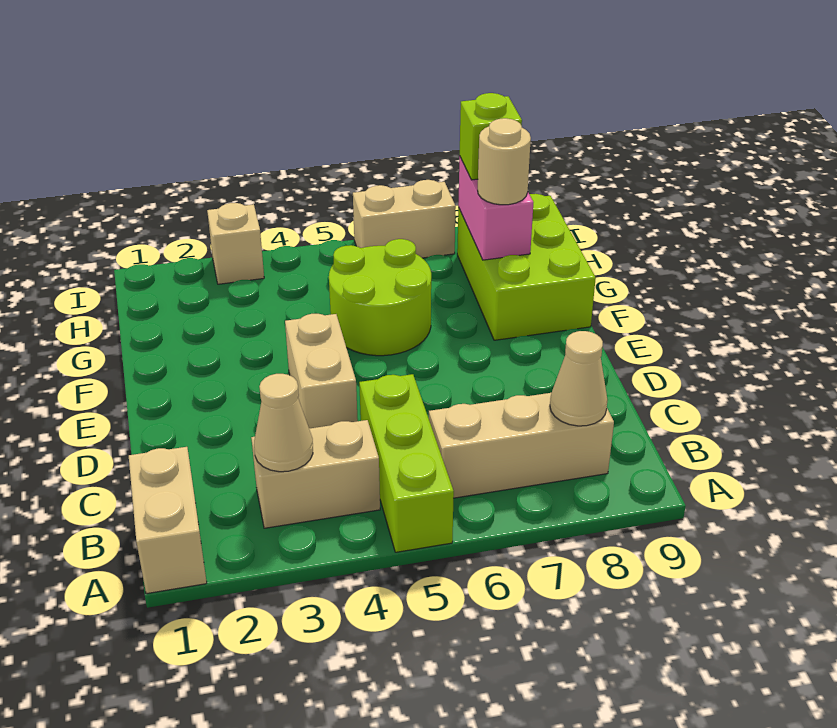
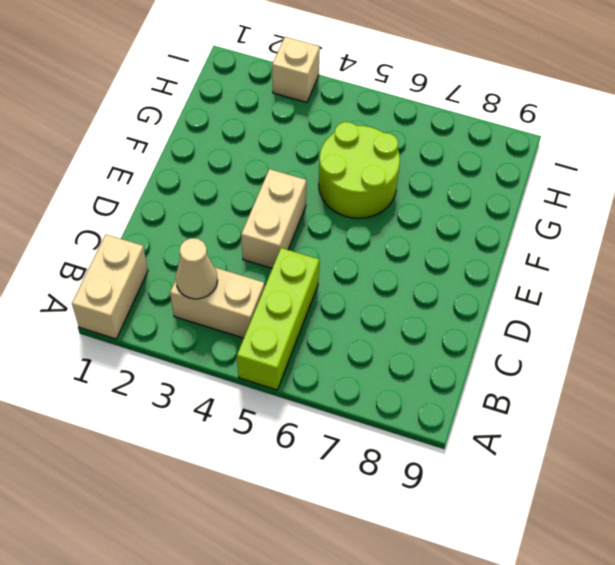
none -> tan 1x3 brick [429,393,614,498]
none -> lime 2x3 brick [457,194,596,340]
none -> tan 1x2 brick [353,180,456,258]

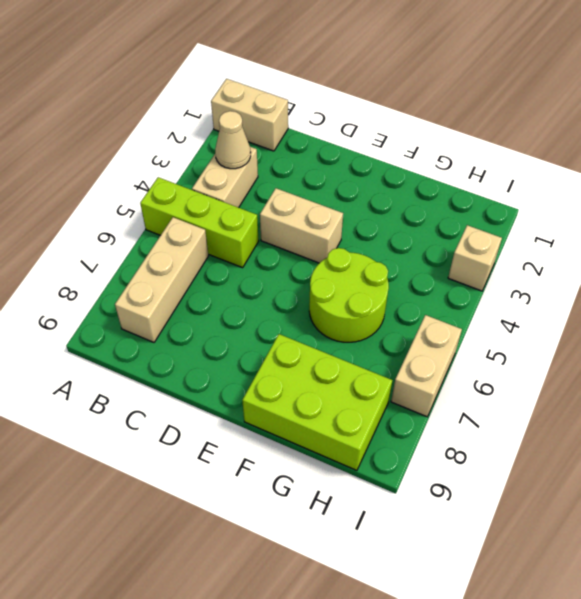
none -> tan 1x1 cone [550,331,607,426]
none -> pink 1x2 brick [458,156,533,260]
none -> tan 1x1 round brick [478,118,531,205]

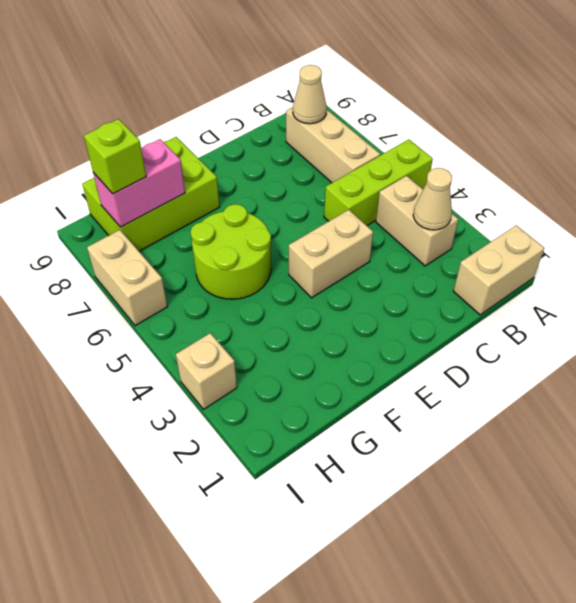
none -> tan 1x1 round brick [478,118,531,205]

